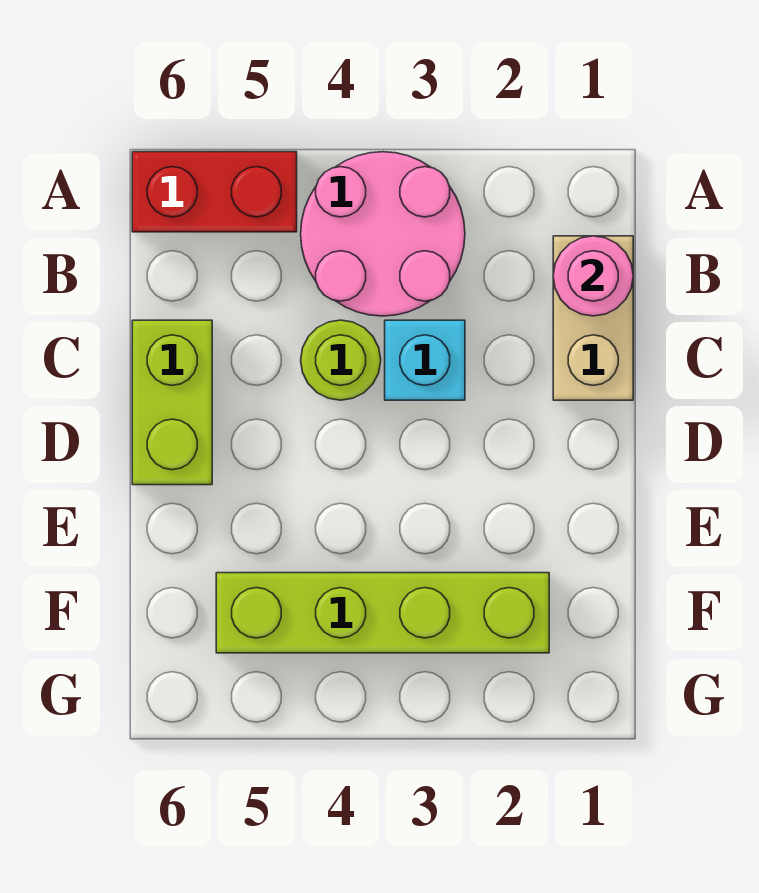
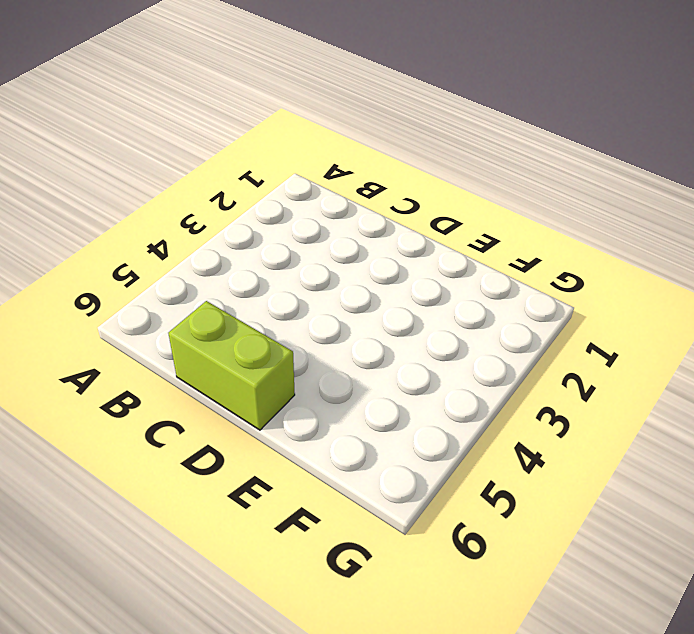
none -> pink 2x2 round brick [301,152,465,316]
none -> red 1x2 brick [132,152,297,232]

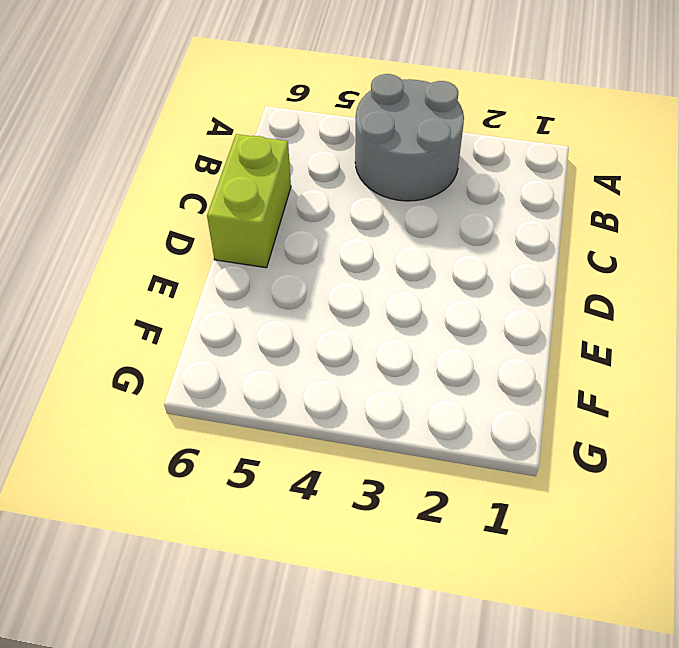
grey 2x2 round brick [355,74,464,201] -> pink 2x2 round brick [301,152,465,316]
none -> red 1x2 brick [132,152,297,232]
none -> tan 1x2 brick [553,236,633,400]

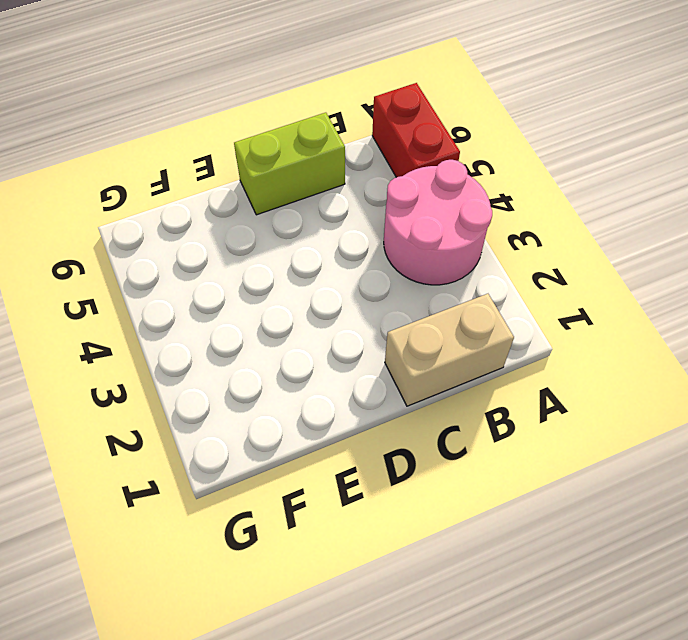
none -> cyan 1x1 brick [385,320,465,400]
none -> lime 1x1 round brick [301,320,381,400]

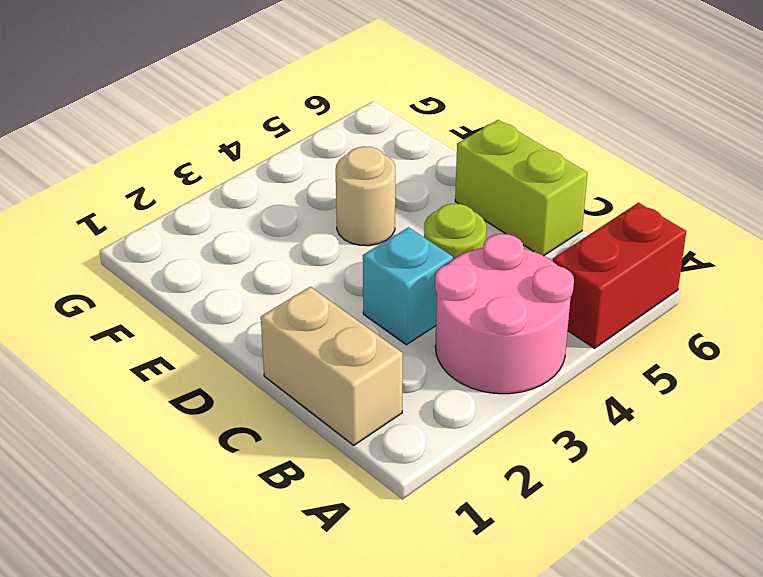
tan 1x1 round brick [336,146,395,246] -> none
none -> lime 1x4 brick [216,573,549,653]
none -> pink 1x1 round brick [553,236,633,316]

